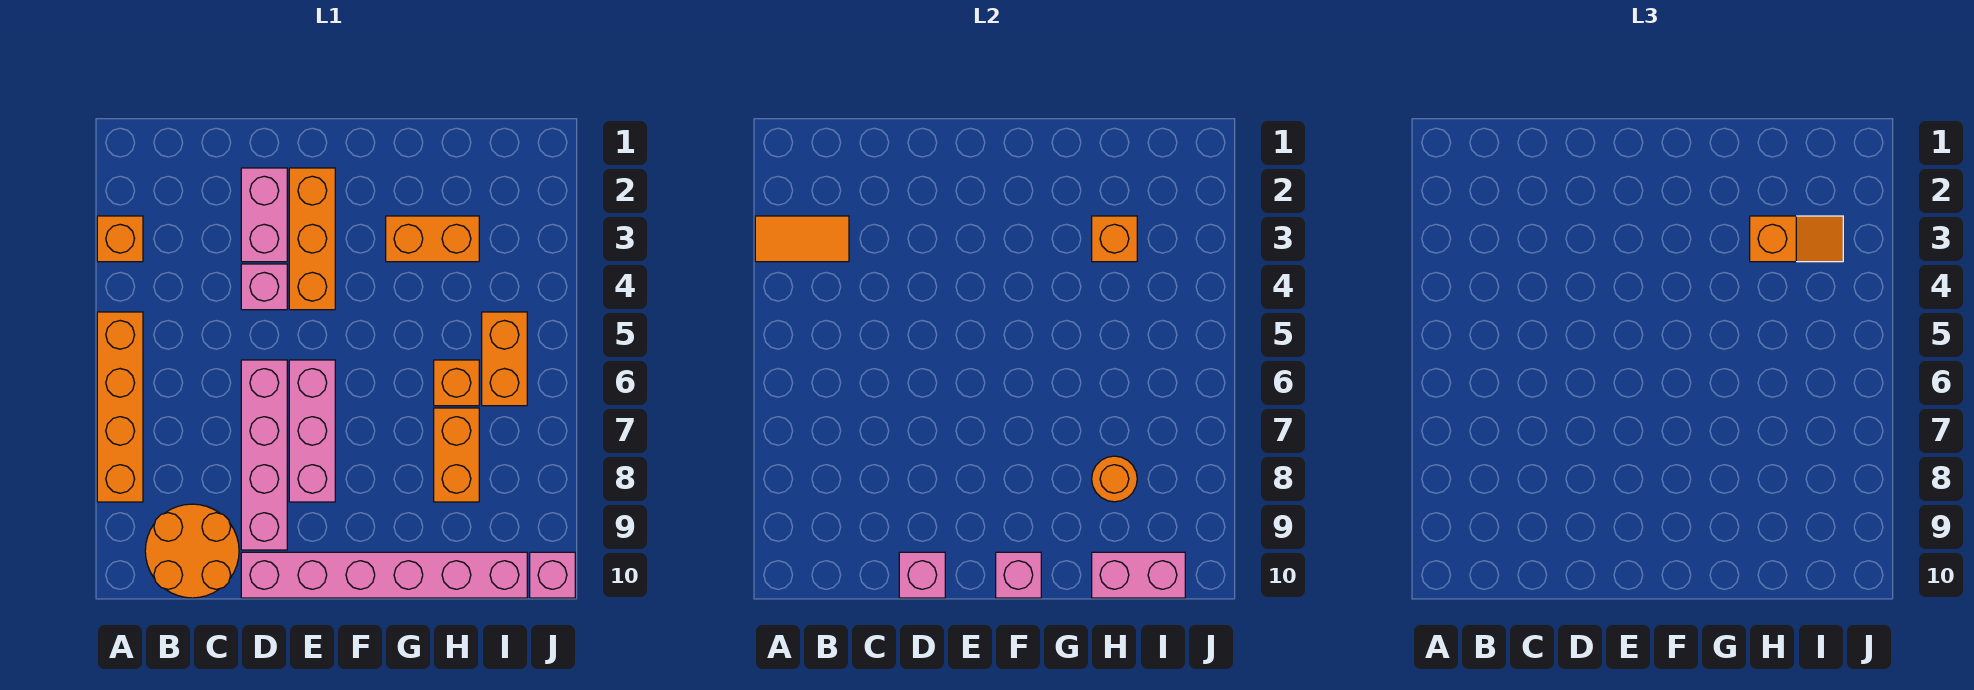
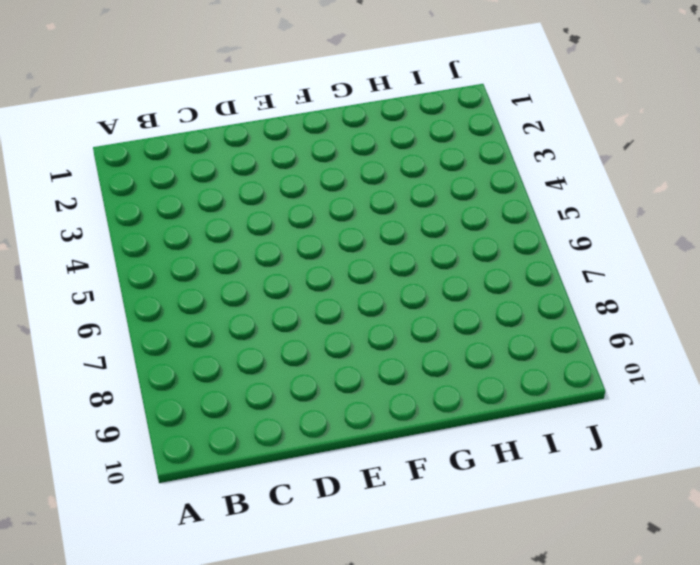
none -> orange 1x1 brick [97,216,143,262]
none -> orange 1x4 brick [97,312,143,502]
none -> orange 2x2 round brick [145,504,239,598]

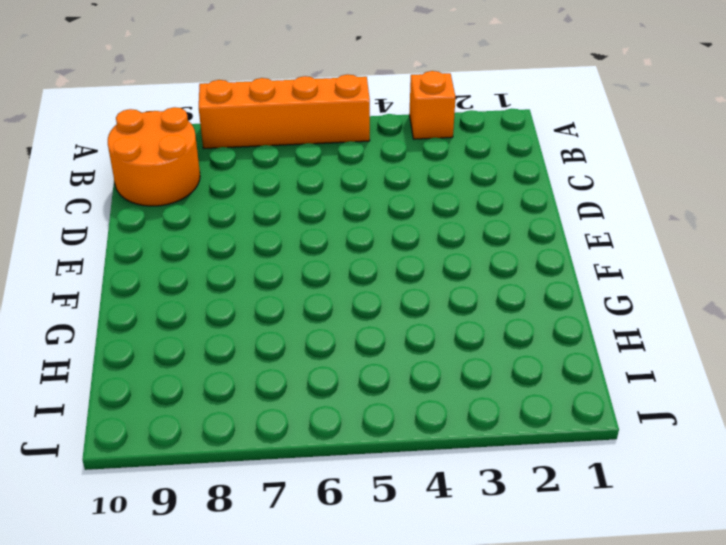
none -> pink 1x2 brick [241,168,287,262]
none -> pink 1x1 brick [241,264,287,310]
none -> pink 1x4 brick [241,360,287,550]

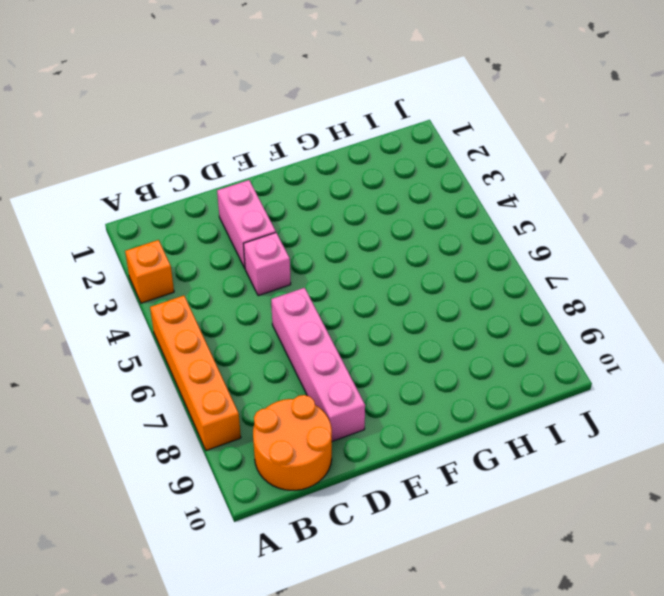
none -> pink 1x6 brick [241,552,527,598]
none -> orange 1x3 brick [289,168,335,310]
none -> pink 1x3 brick [289,360,335,502]

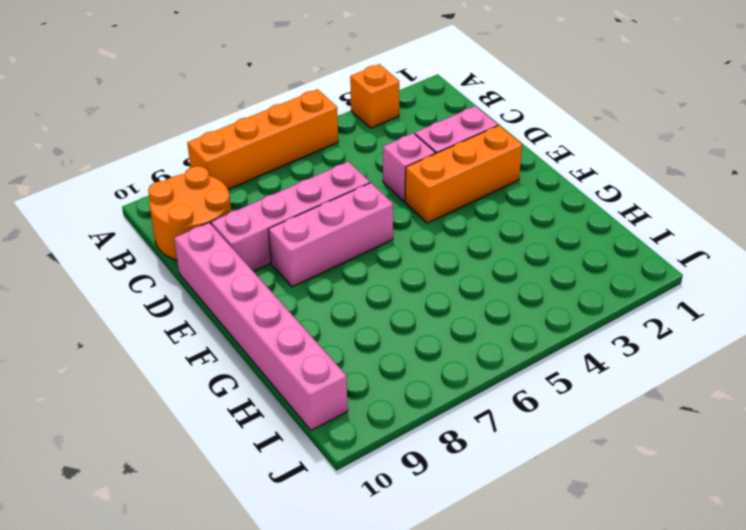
none -> orange 1x2 brick [386,216,479,262]
none -> orange 1x1 brick [434,360,479,406]
none -> orange 1x2 brick [434,408,479,502]

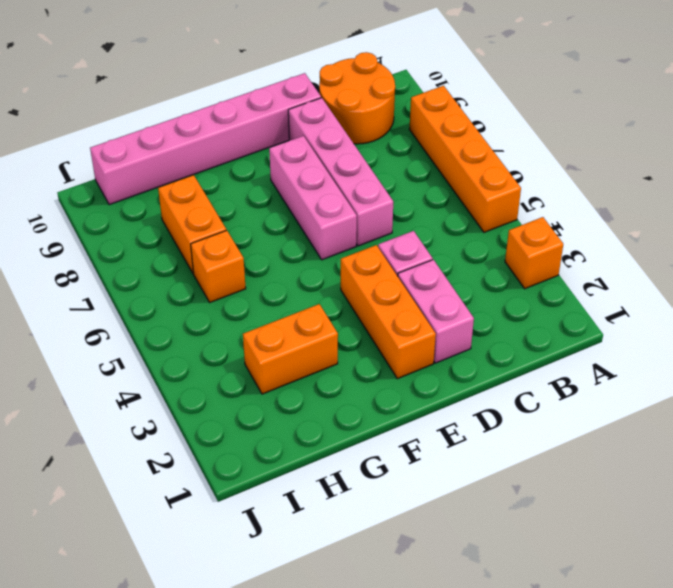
none -> orange 1x2 brick [482,312,527,406]
none -> pink 1x1 brick [530,552,575,598]
none -> orange 1x2 tile [755,216,849,262]

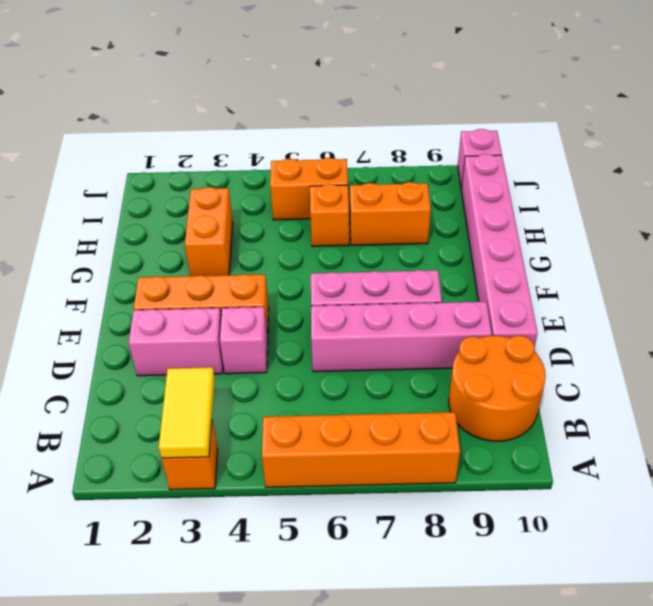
yellow 1x2 tile [159,367,215,458] -> orange 1x2 tile [755,216,849,262]
none -> pink 1x1 brick [899,552,945,598]
none -> pink 1x1 brick [996,552,1041,598]
none -> orange 1x1 brick [1092,216,1137,262]

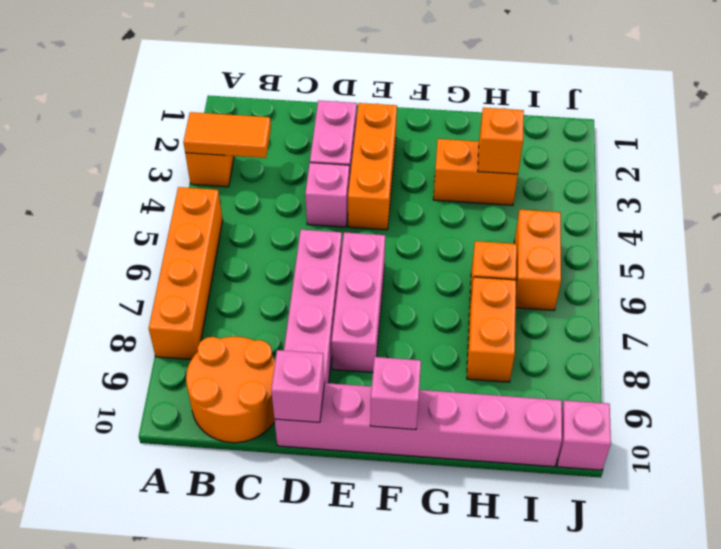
none -> orange 1x1 round brick [1092,456,1137,502]
none -> pink 1x2 brick [1092,552,1185,598]
none -> orange 1x2 slope [1750,216,1843,262]

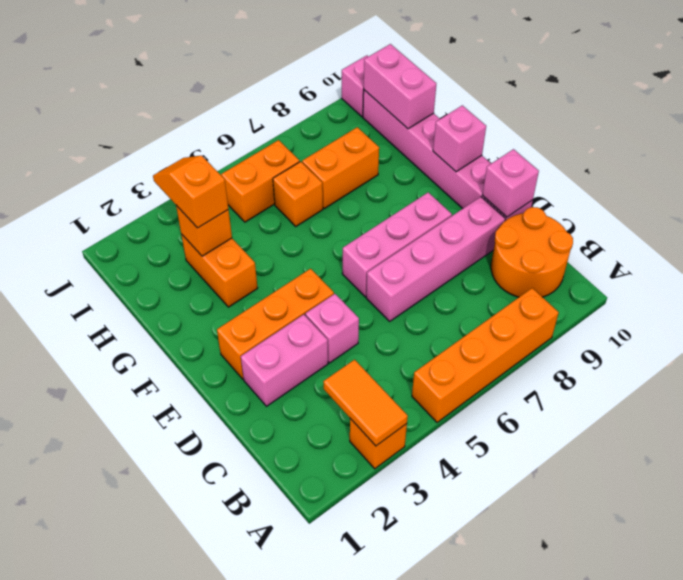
none -> orange 1x1 round brick [1092,456,1137,502]

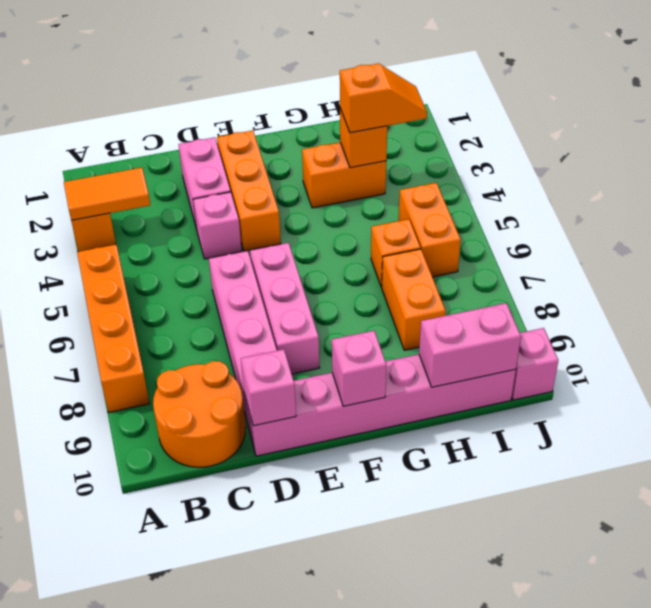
none -> orange 1x1 round brick [1092,456,1137,502]

